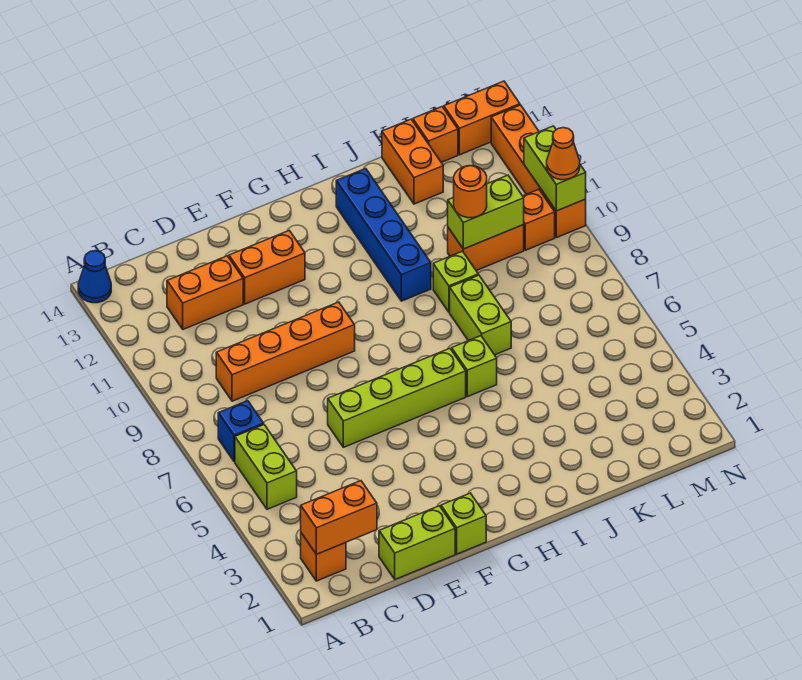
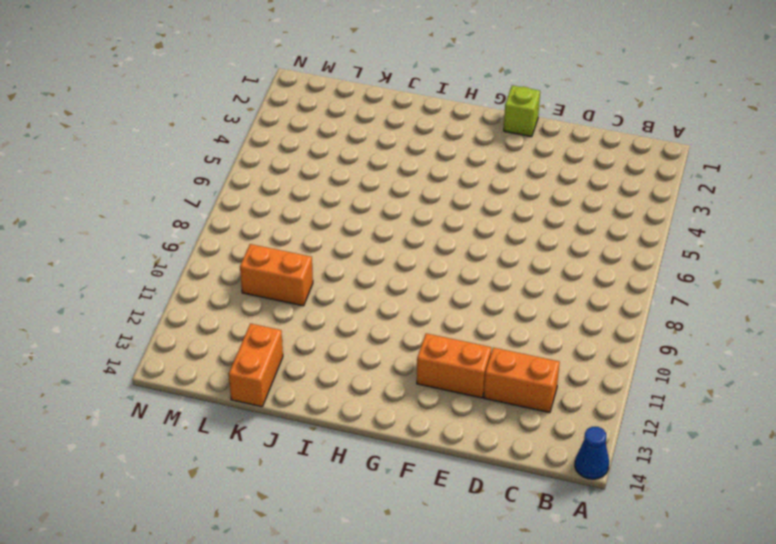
none -> orange 1x1 brick [301,533,346,581]
none -> lime 1x2 brick [235,425,297,509]
none -> blue 1x1 brick [218,401,264,462]

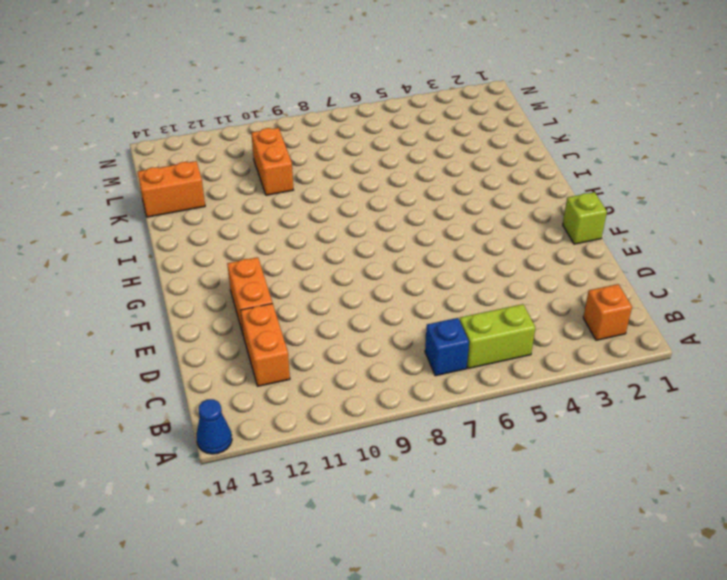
none -> orange 1x4 brick [216,302,355,401]
none -> lime 1x2 brick [379,506,455,579]
none -> lime 1x4 brick [328,348,466,447]

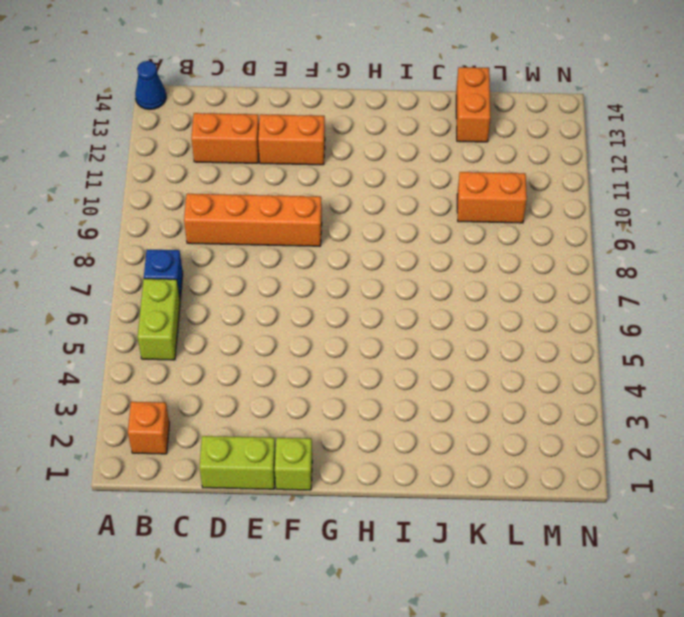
none -> lime 1x4 brick [328,348,466,447]
none -> lime 1x1 brick [452,336,497,397]
none -> blue 1x4 brick [336,169,431,301]

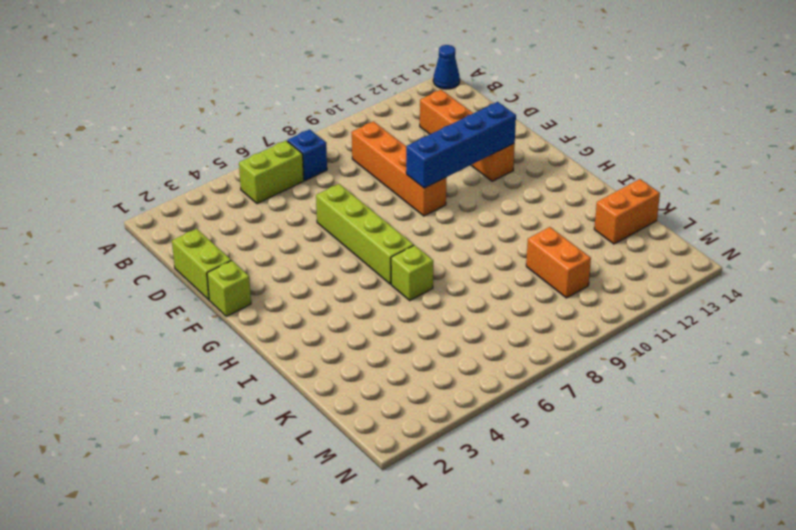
blue 1x4 brick [406,102,516,188] -> blue 1x4 brick moved to [336,169,431,301]
none -> orange 1x1 brick [301,533,346,581]
none -> lime 1x2 brick [450,275,511,355]
none -> lime 1x1 brick [433,251,478,312]

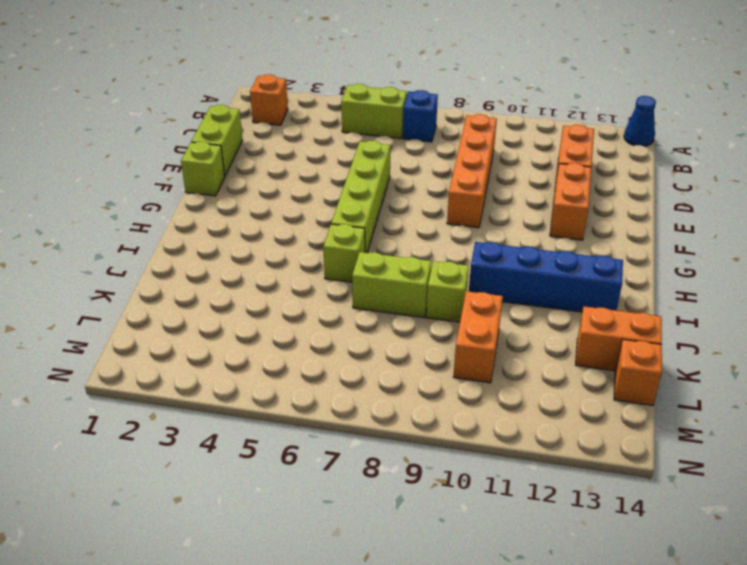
none -> orange 1x1 brick [523,189,555,250]
none -> orange 1x2 brick [444,81,520,155]
none -> orange 1x4 brick [491,105,586,238]

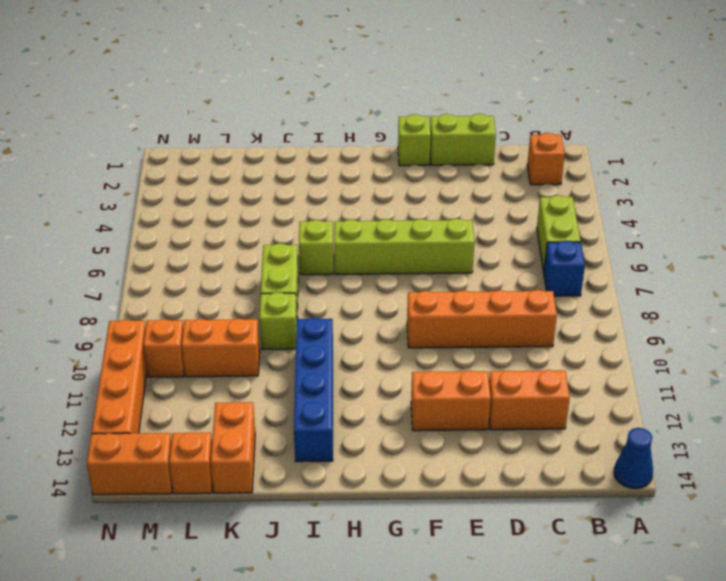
none -> orange 1x2 brick [301,481,377,554]
none -> lime 1x2 brick [448,175,524,249]
none -> lime 1x2 brick [524,126,586,211]

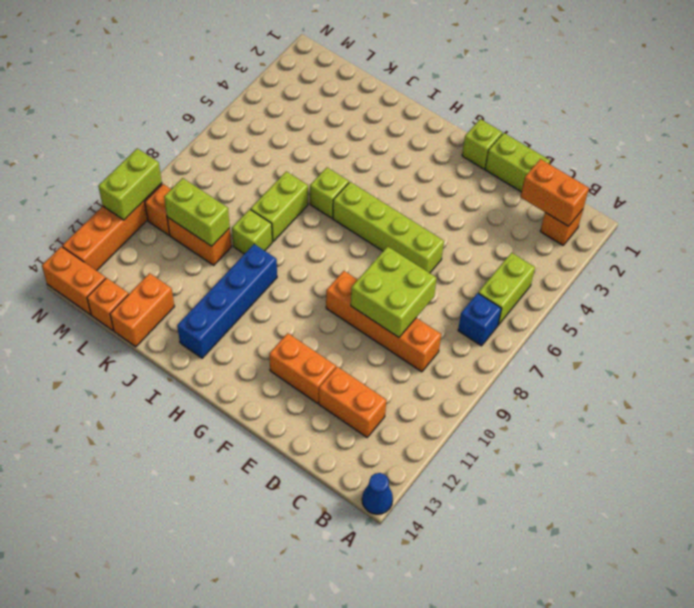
lime 2x2 brick [351,246,437,337] -> none
none -> orange 1x1 round brick [454,166,487,218]
none -> orange 1x1 cone [547,128,580,180]

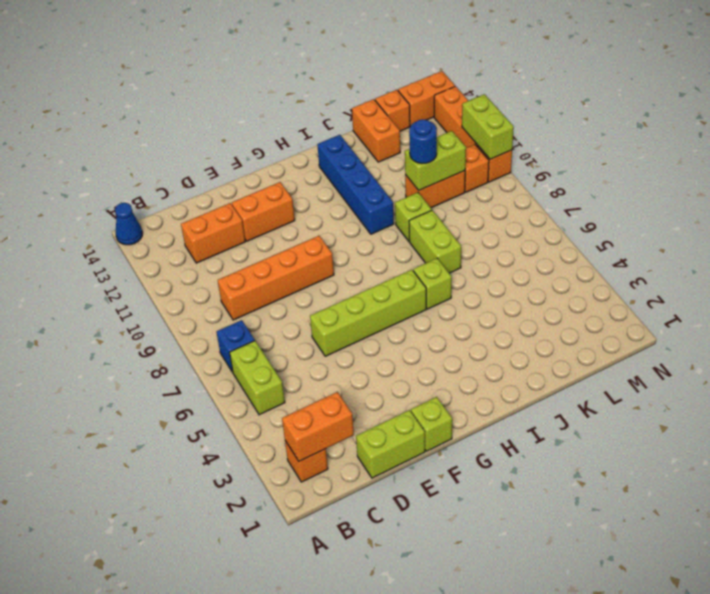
blue 1x1 round brick [409,119,437,163] -> orange 1x1 round brick [454,166,487,218]
none -> orange 1x1 cone [547,128,580,180]

